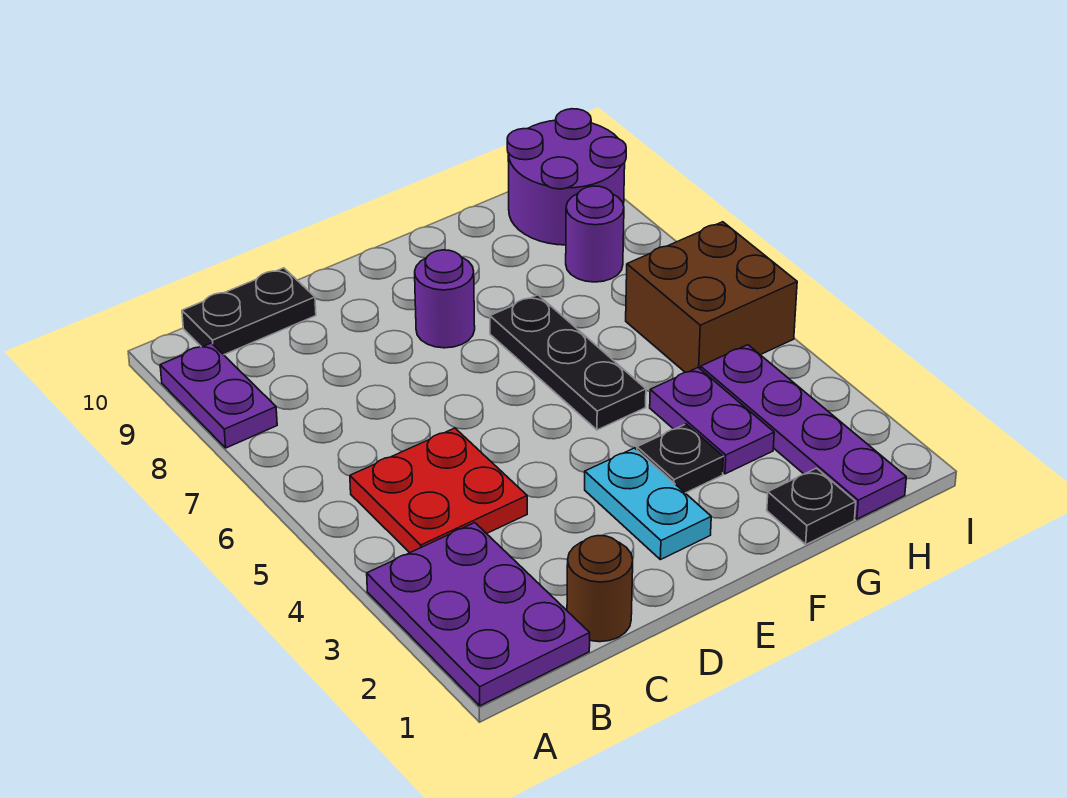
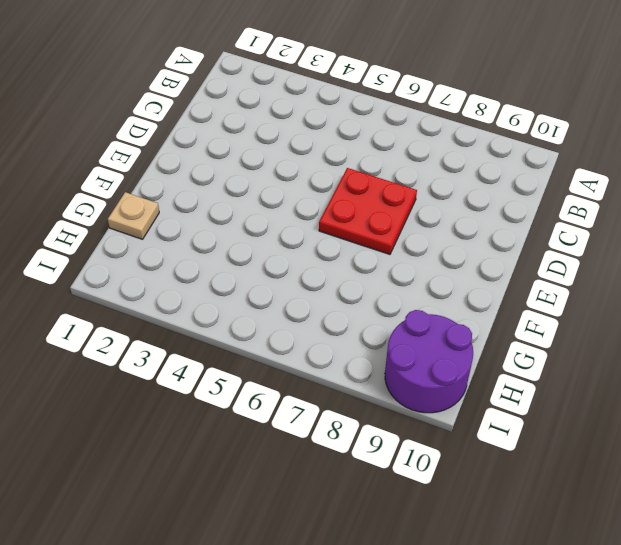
red 2x2 plate [319,168,417,254] -> red 2x2 plate moved to [350,428,527,553]
tan 1x1 plate [108,192,159,239] -> black 1x1 plate [767,468,856,544]
none -> purple 2x3 plate [367,523,590,706]
none -> purple 1x2 plate [160,343,277,448]
none -> black 1x2 plate [182,268,316,355]

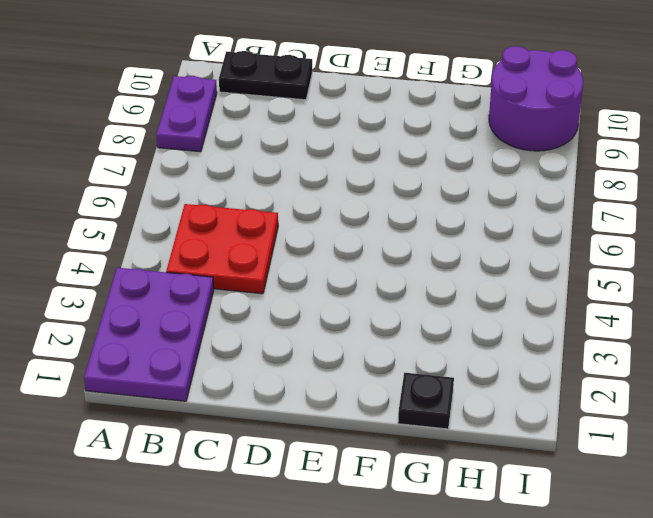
none -> brown 1x1 round brick [567,536,633,642]
none -> cyan 1x2 plate [585,448,711,560]
none -> purple 1x1 round brick [415,250,475,348]

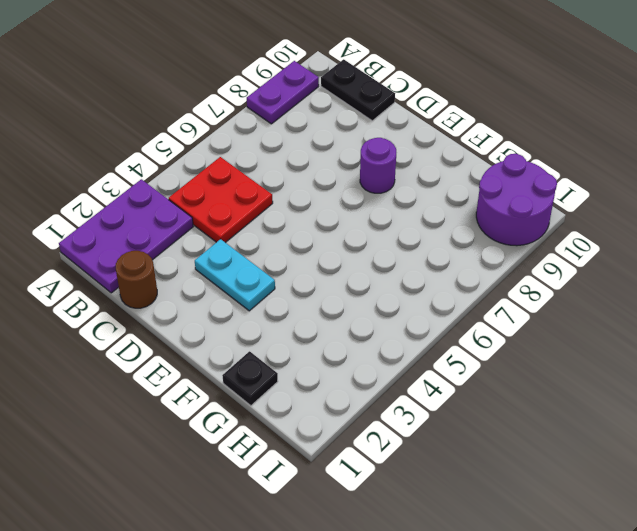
cyan 1x2 plate [195,239,275,311] -> cyan 1x2 plate turned to [585,448,711,560]
none -> black 1x1 plate [637,424,723,493]
none -> black 1x3 plate [490,295,646,430]
none -> purple 1x2 plate [650,367,774,474]

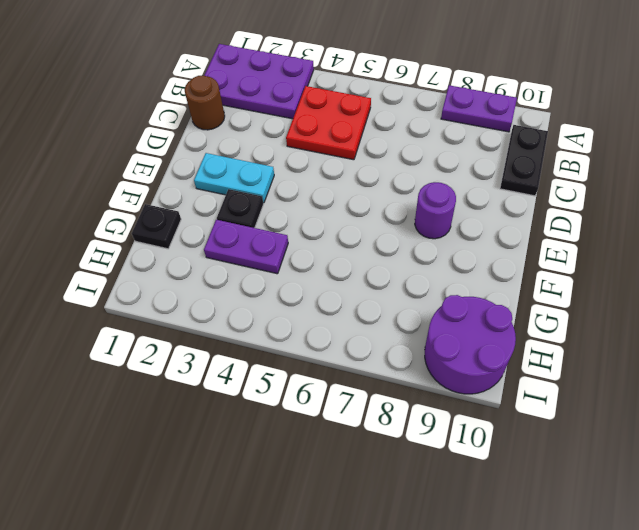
none -> black 1x3 plate [490,295,646,430]
none -> purple 1x4 plate [701,345,906,519]
none -> brown 2x2 brick [626,222,797,372]

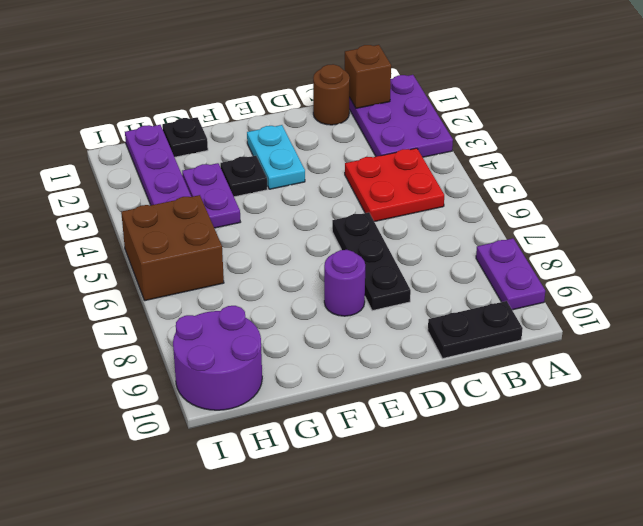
brown 1x1 brick [345,45,391,108] -> none
black 1x3 plate [332,212,411,311] -> black 1x3 plate moved to [490,295,646,430]
none -> purple 1x1 round brick [566,186,624,282]

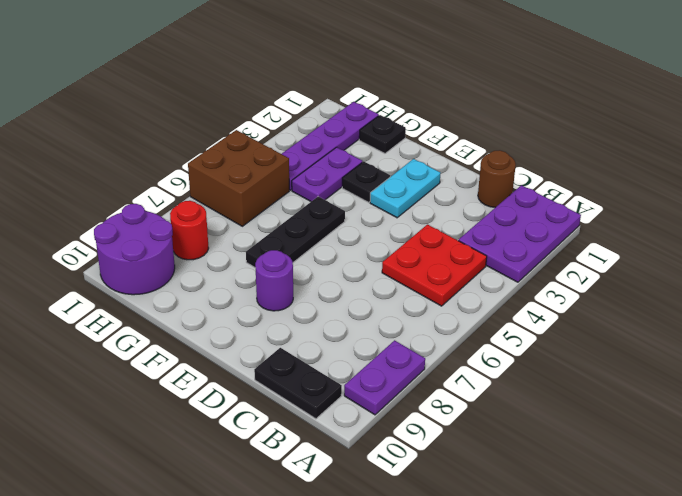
red 1x1 round brick [170,201,209,260] -> purple 1x1 round brick [566,186,624,282]

